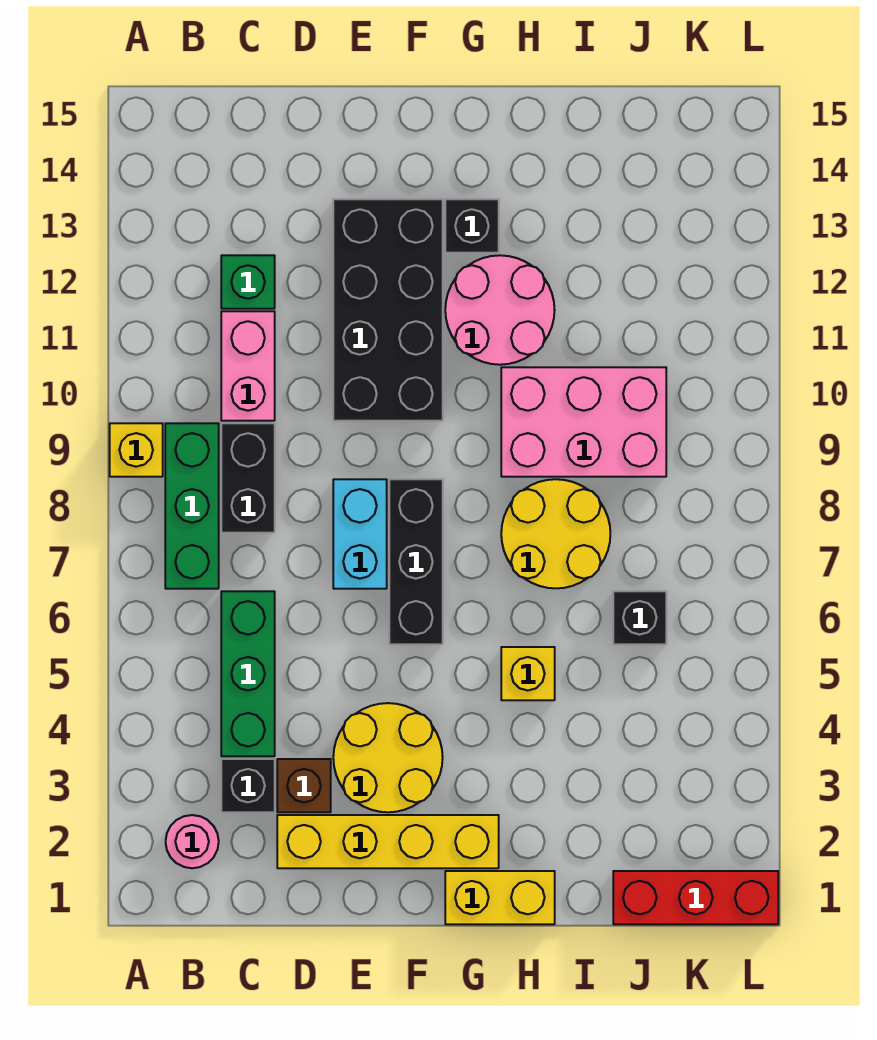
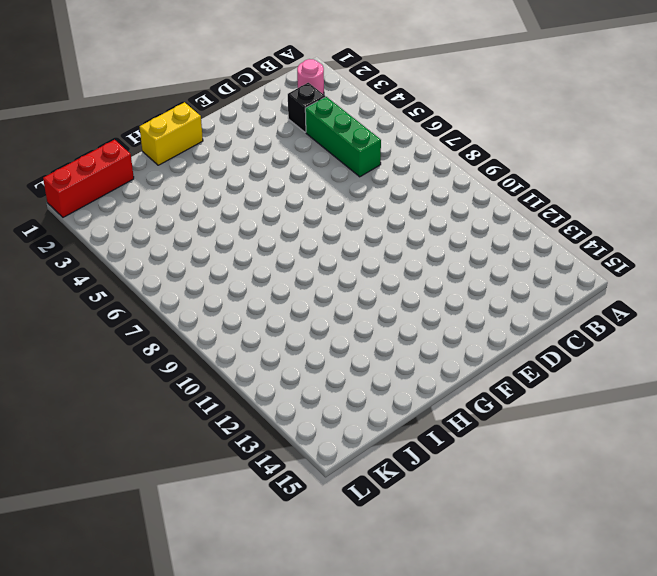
none -> yellow 1x1 brick [110,423,163,477]
none -> green 1x3 brick [165,423,219,589]
none -> black 1x2 brick [221,423,275,533]

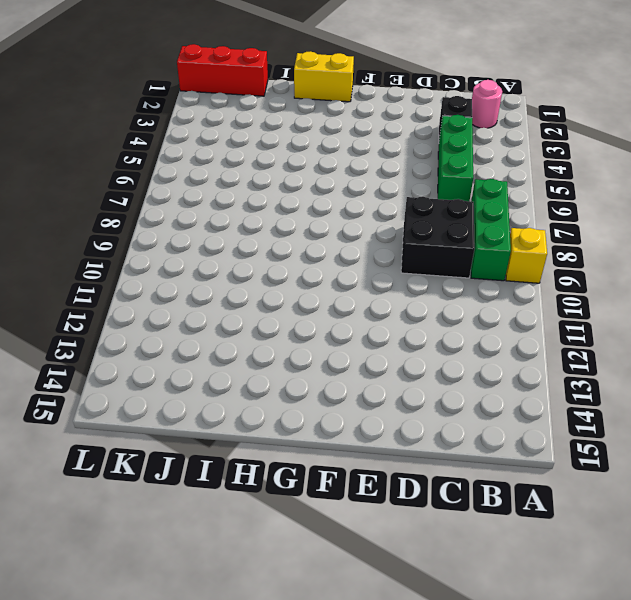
black 2x2 brick [401,197,475,278] -> black 1x2 brick [221,423,275,533]
none -> pink 1x2 brick [221,311,275,421]
none -> green 1x1 brick [221,255,275,309]
none -> yellow 1x4 brick [277,815,499,868]

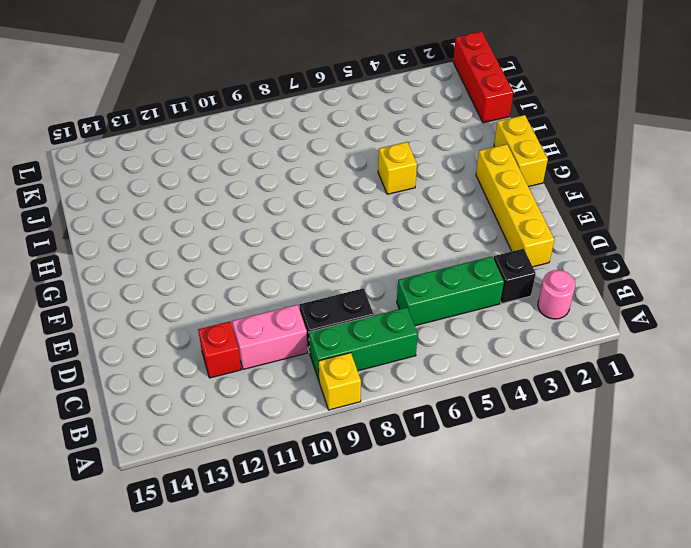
red 1x1 brick [198,322,241,378] -> green 1x1 brick [221,255,275,309]
none -> brown 1x1 brick [277,759,331,812]
none -> yellow 2x2 round brick [333,703,443,812]
none -> cyan 1x2 brick [333,479,387,589]

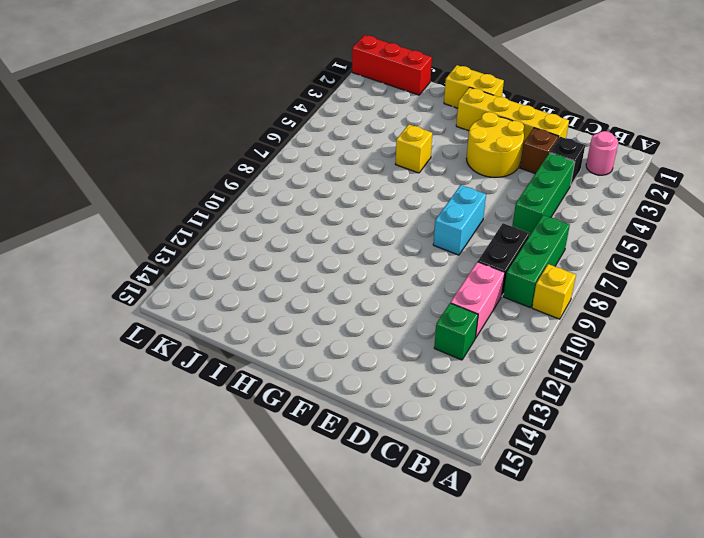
none -> black 2x4 brick [333,199,443,421]
none -> black 1x3 brick [389,479,443,644]
none -> pink 2x2 round brick [445,255,555,365]

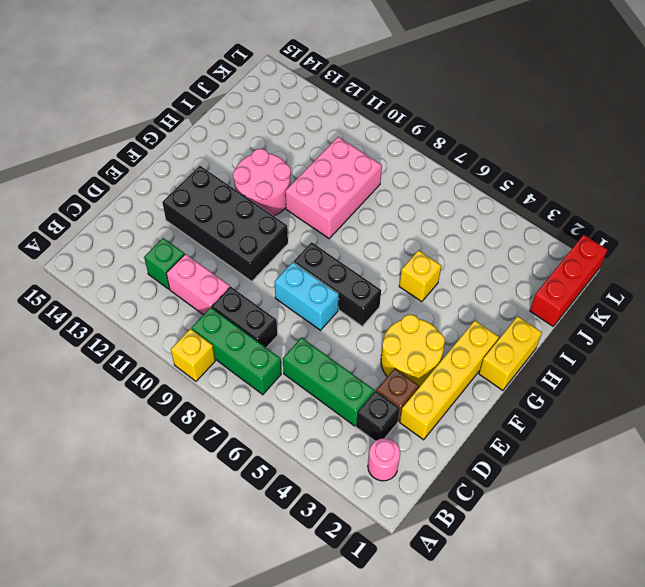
none -> black 1x1 brick [445,199,499,253]
none -> yellow 2x2 round brick [501,479,610,588]
none -> black 1x1 brick [613,591,666,644]

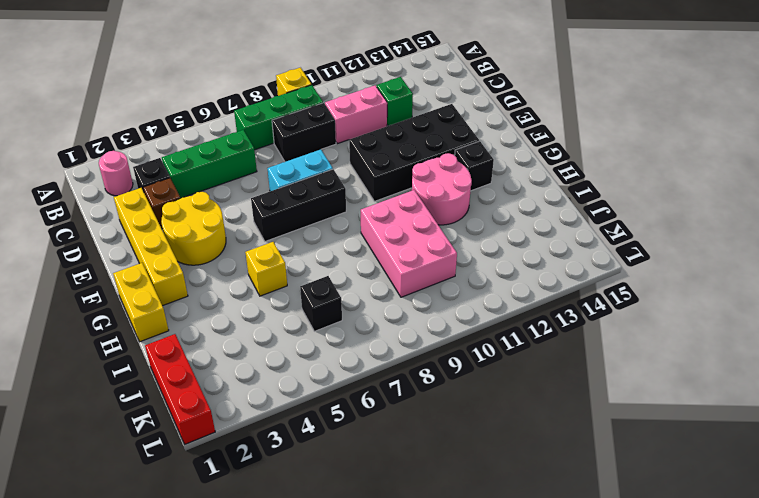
none -> yellow 2x2 round brick [501,479,610,588]

